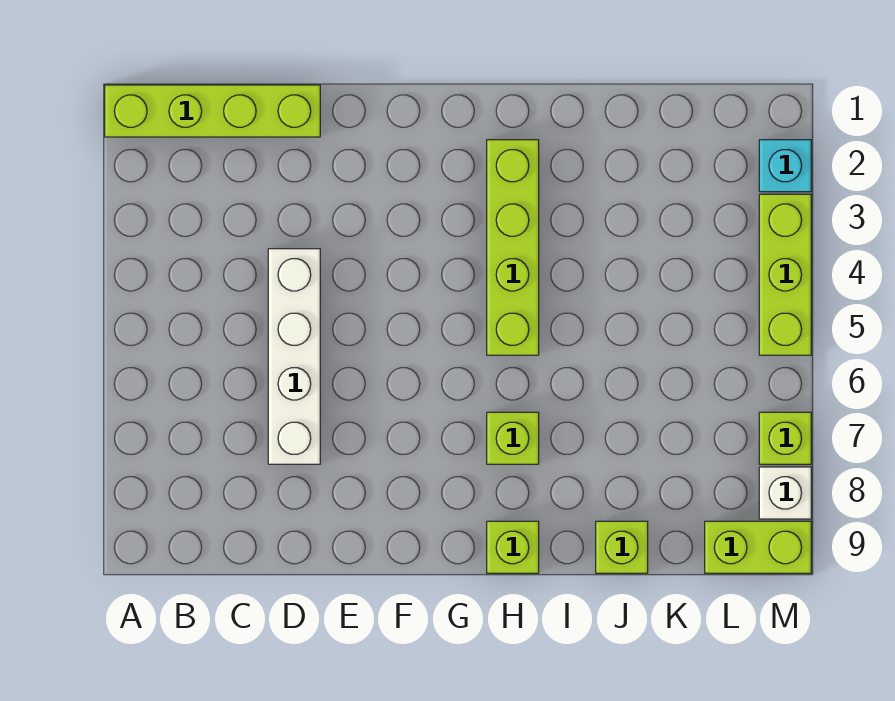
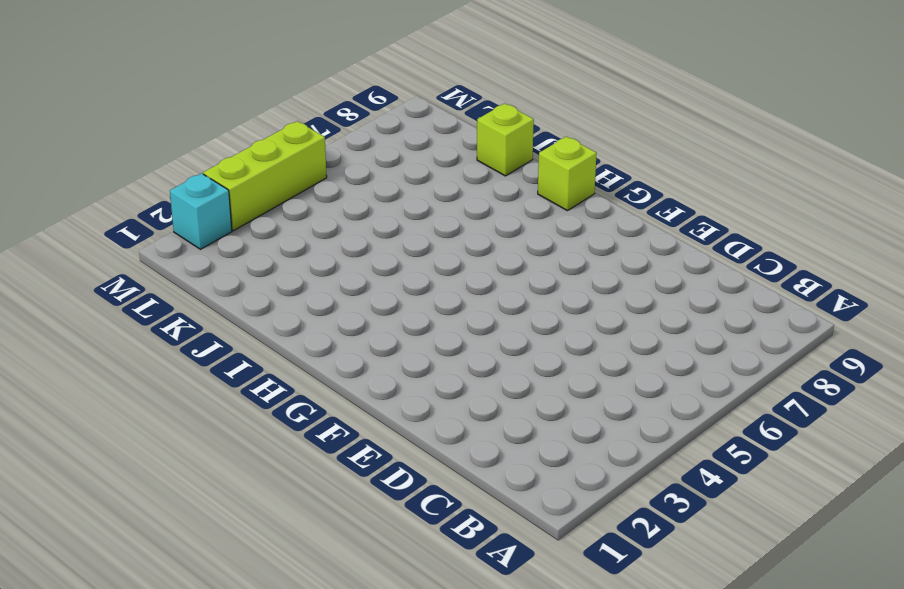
none -> lime 1x4 brick [105,85,320,137]
none -> white 1x4 brick [268,249,320,464]

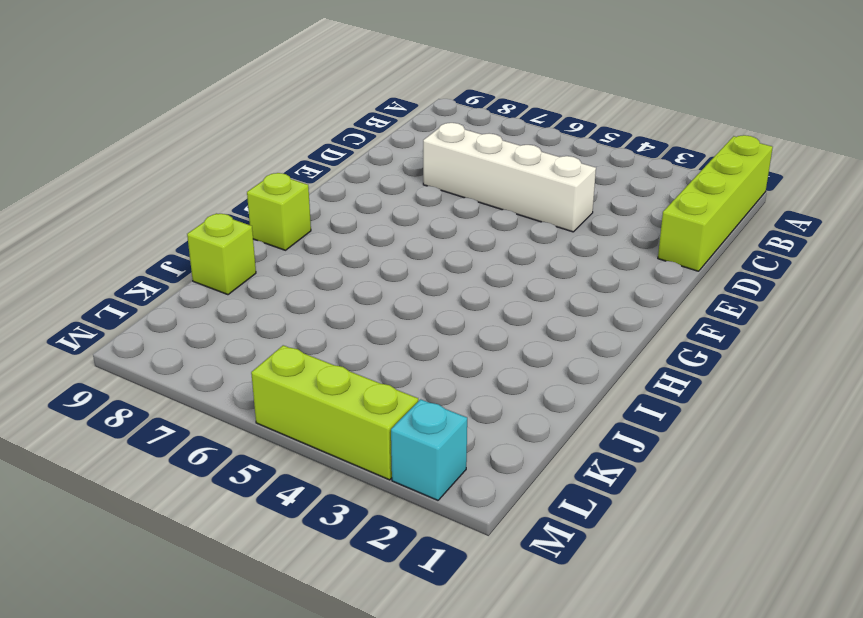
none -> lime 1x4 brick [487,140,539,355]
none -> lime 1x1 brick [487,412,539,464]

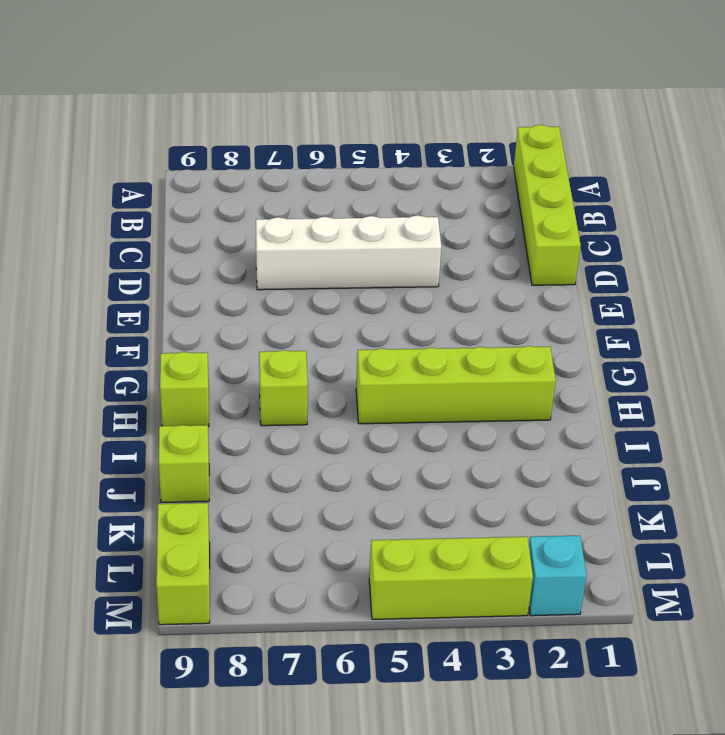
none -> lime 1x1 brick [759,412,811,464]
none -> white 1x1 brick [759,467,811,519]

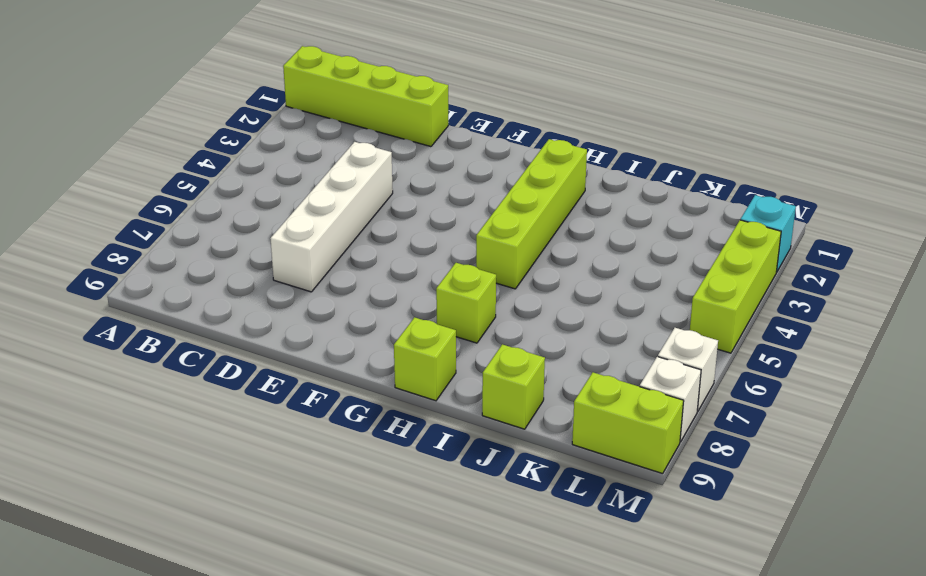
white 1x1 brick [658,328,718,411] -> lime 1x1 brick [759,412,811,464]

